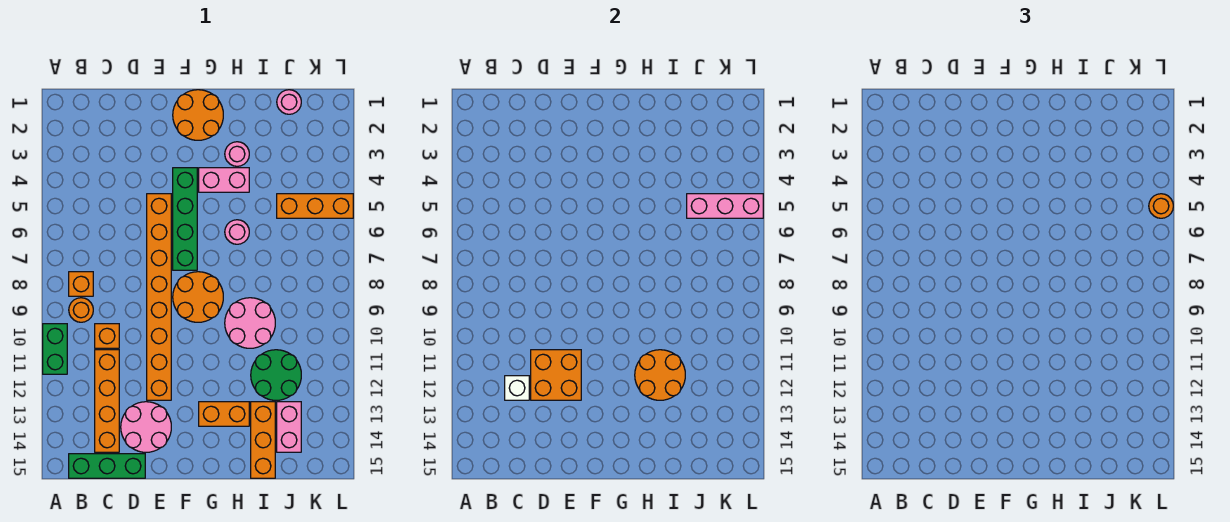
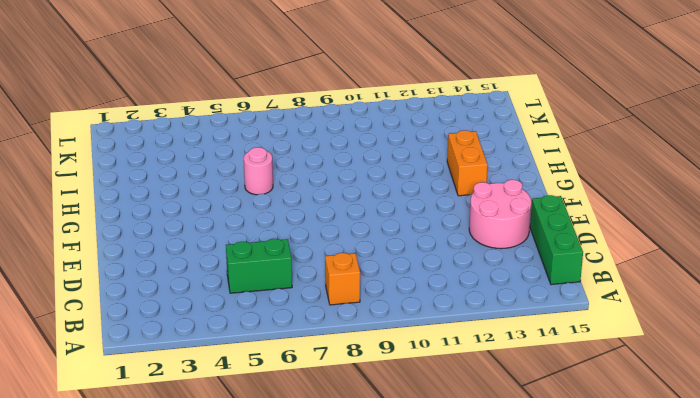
green 1x2 brick [226,239,292,293] -> green 1x2 brick moved to [43,324,67,374]
none -> orange 1x1 round brick [69,298,93,322]
none -> orange 1x1 brick [95,324,119,348]
none -> orange 1x4 brick [95,350,119,452]

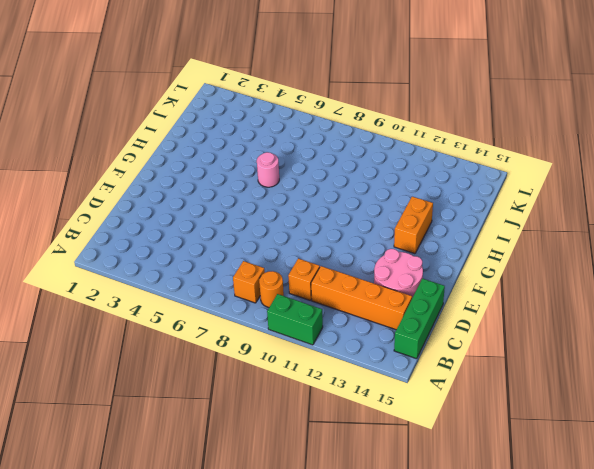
none -> orange 1x8 brick [147,194,171,400]
none -> orange 2x2 round brick [173,90,223,140]
none -> green 1x4 brick [173,168,197,270]

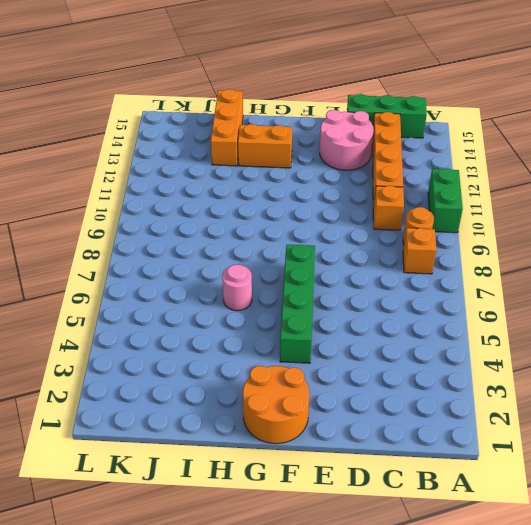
none -> orange 1x8 brick [147,194,171,400]
none -> orange 2x2 round brick [173,272,223,322]
none -> pink 1x2 brick [199,168,249,192]

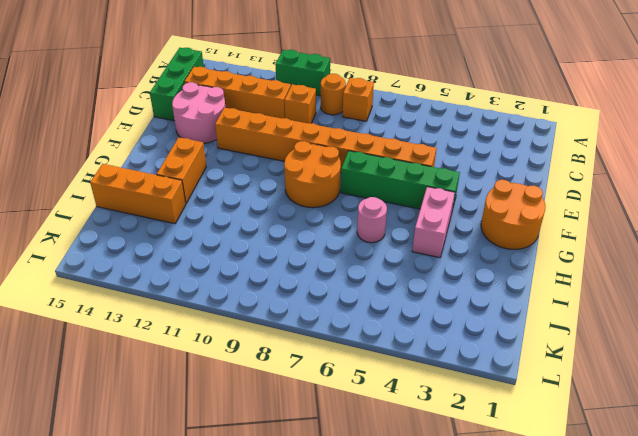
none -> pink 1x1 round brick [225,142,249,166]
none -> pink 2x2 round brick [225,298,275,348]
none -> green 2x2 round brick [251,350,301,400]

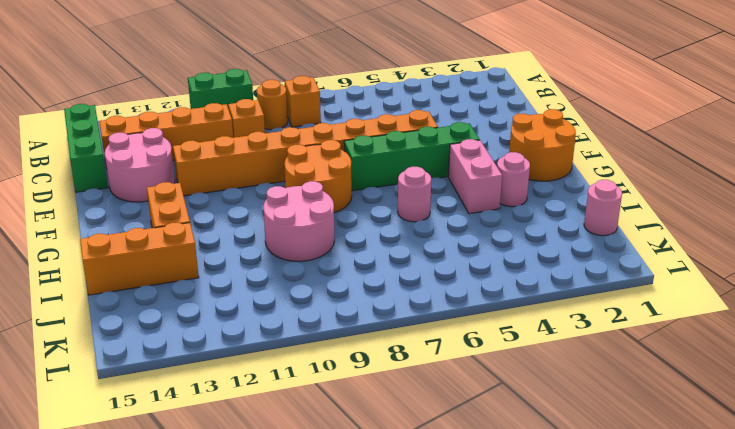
none -> green 2x2 round brick [251,350,301,400]
none -> orange 1x3 brick [277,194,353,218]
none -> pink 1x2 brick [277,402,301,452]

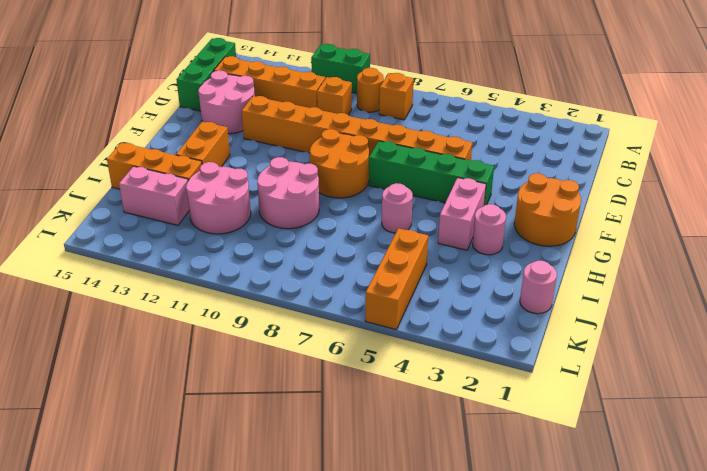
pink 2x2 round brick [186,162,251,234] -> green 2x2 round brick [251,350,301,400]
none -> white 1x1 brick [505,376,529,400]
none -> orange 2x2 brick [531,350,581,400]
none -> orange 2x2 round brick [635,350,685,400]

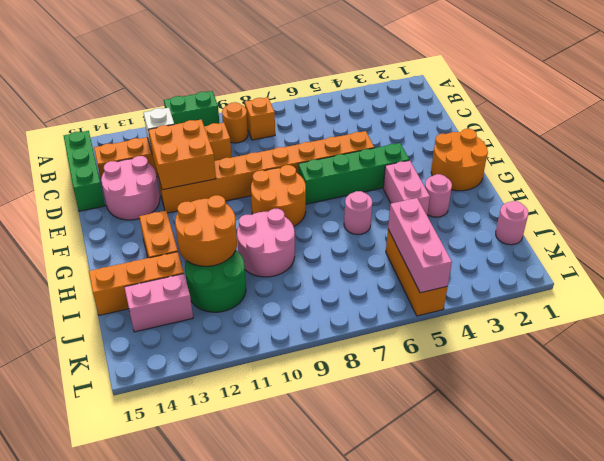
none -> orange 1x1 round brick [1149,194,1173,218]

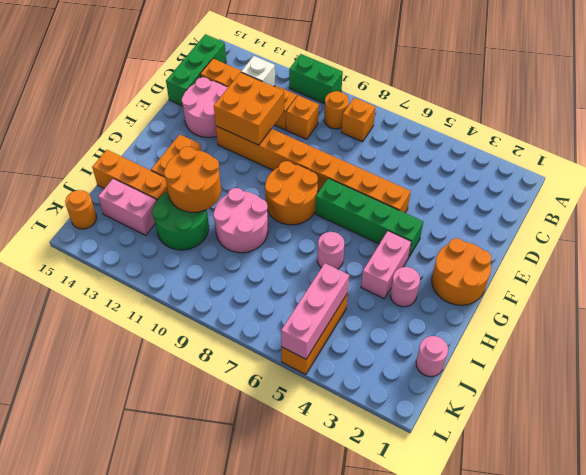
orange 1x1 round brick [65,190,97,229] -> orange 1x1 round brick moved to [1149,194,1173,218]

